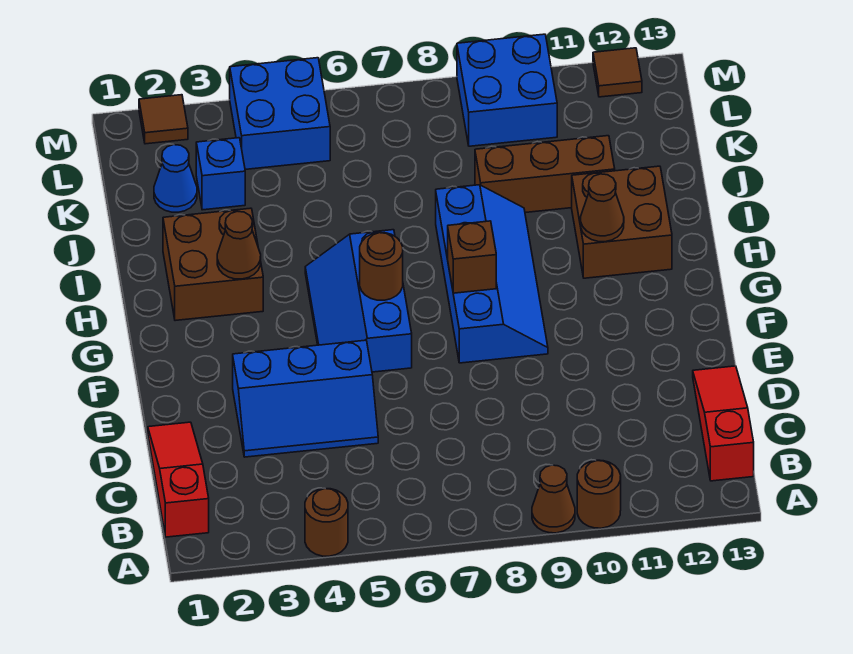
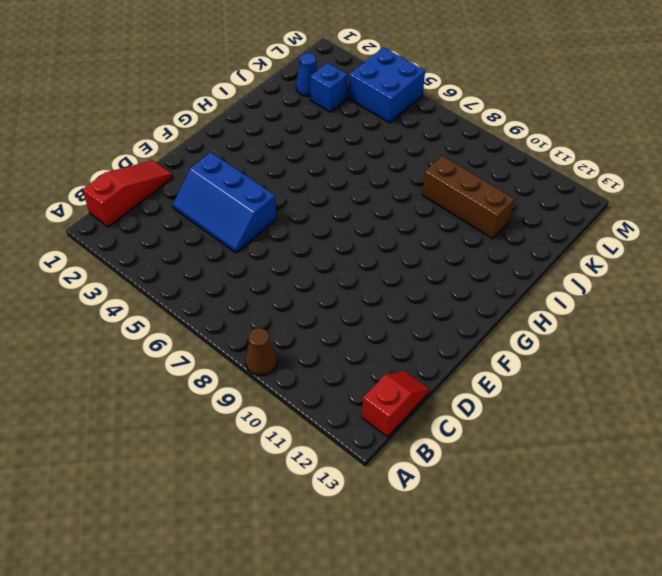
red 1x2 slope [362,371,430,437] -> red 1x3 slope [693,366,754,481]
none -> brown 1x1 round brick [305,489,348,556]
none -> brown 1x1 round brick [577,460,621,528]
none -> blue 2x3 slope [305,230,412,372]

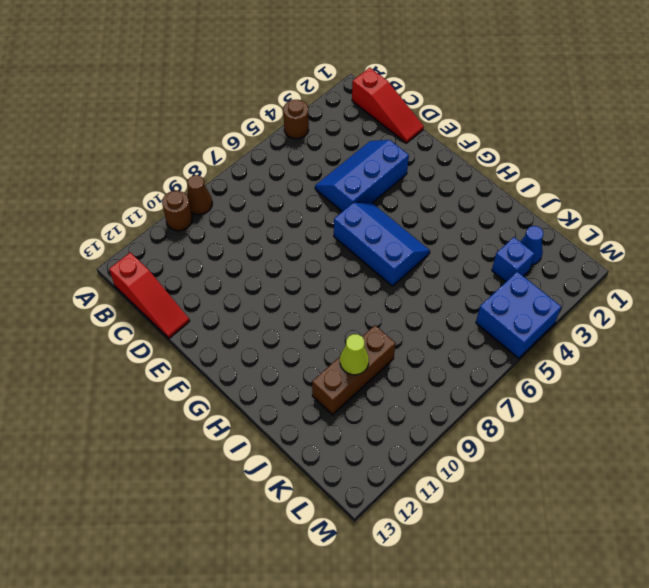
lime 1x1 cone [340,334,369,375] -> none
none -> blue 2x4 slope [436,185,548,363]
none -> brown 2x2 brick [163,208,263,321]
none -> brown 2x2 brick [572,166,672,278]

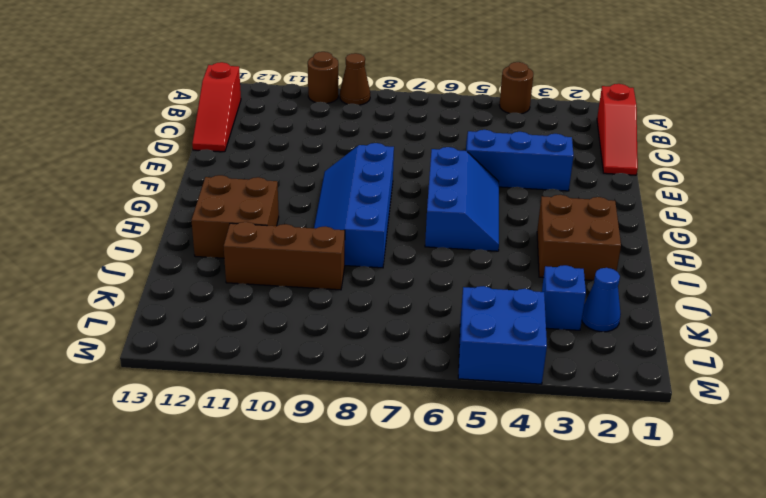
none -> blue 2x2 brick [457,34,557,146]
none -> brown 1x1 tile [139,95,188,144]
none -> brown 1x1 tile [593,48,642,97]

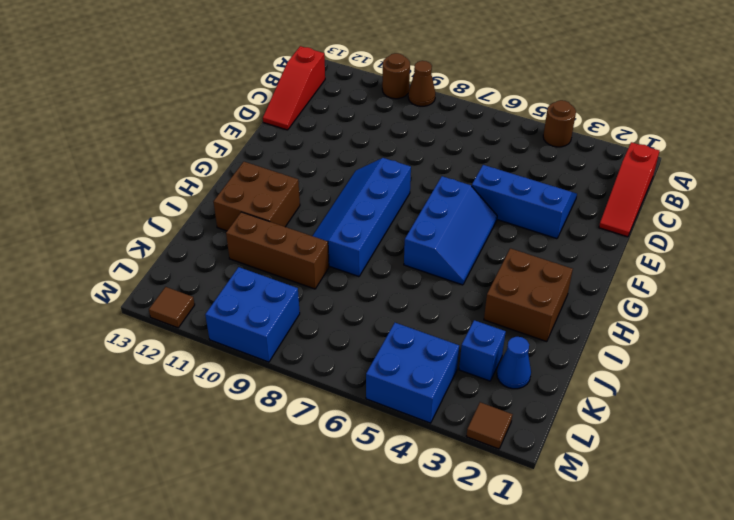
none -> brown 1x1 round brick [360,233,403,300]
none -> brown 1x1 brick [448,221,496,293]
none -> brown 1x1 cone [217,211,261,279]

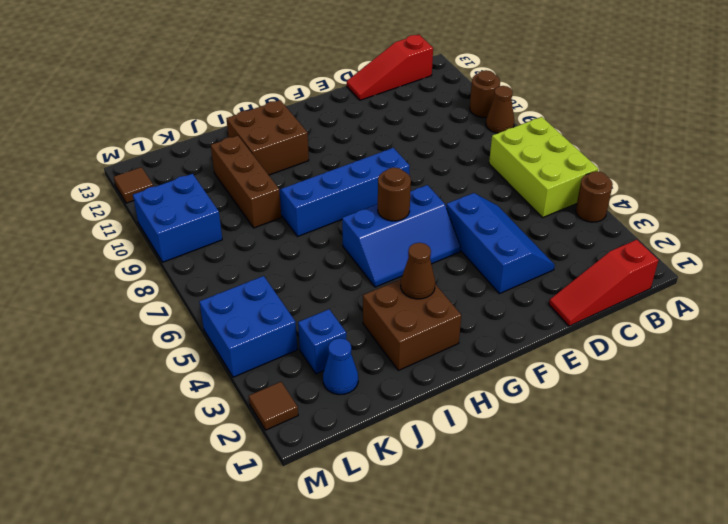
lime 2x3 brick [489,117,598,217] -> none
none -> brown 1x1 brick [448,221,496,293]
none -> brown 1x1 cone [581,174,624,242]

